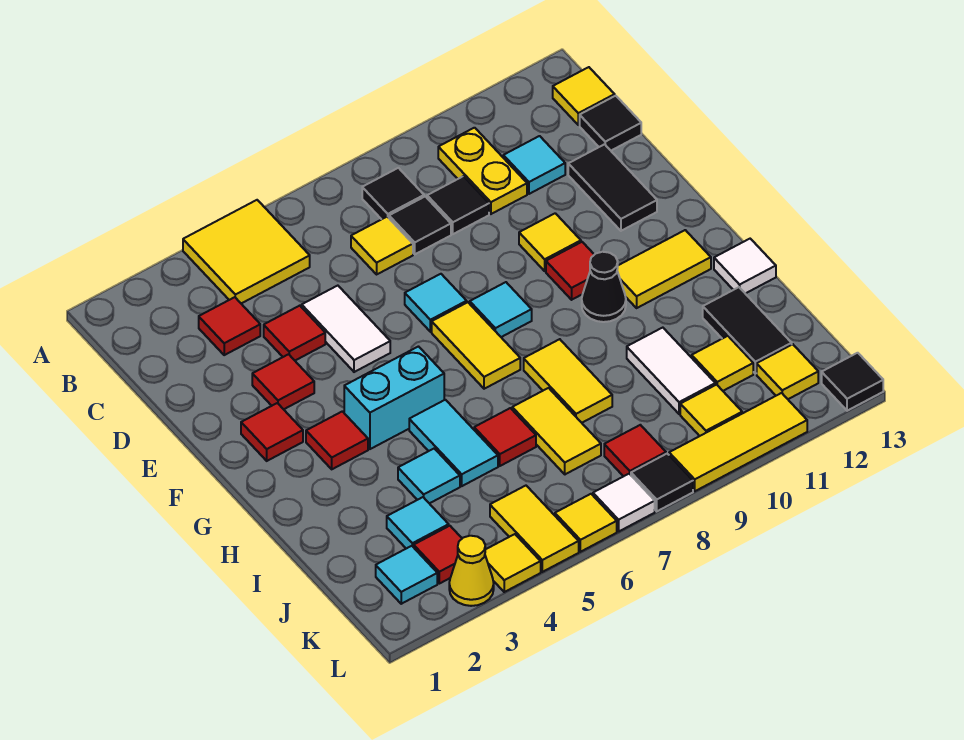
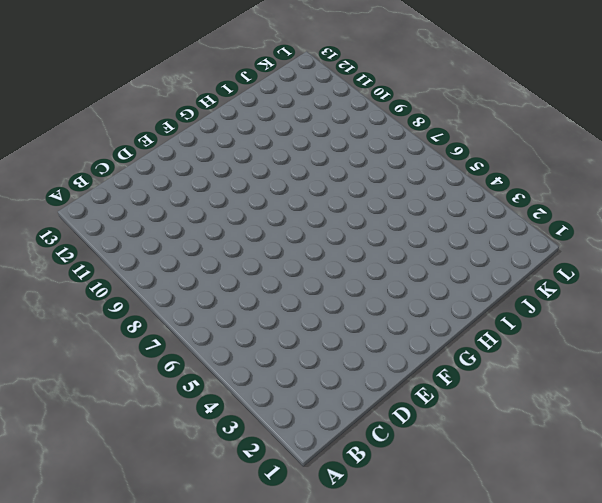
none -> yellow 2x2 tile [183,200,310,303]
none -> black 1x1 tile [362,168,424,219]
none -> yellow 1x2 plate [438,128,527,214]
none -> yellow 1x1 tile [553,67,615,125]

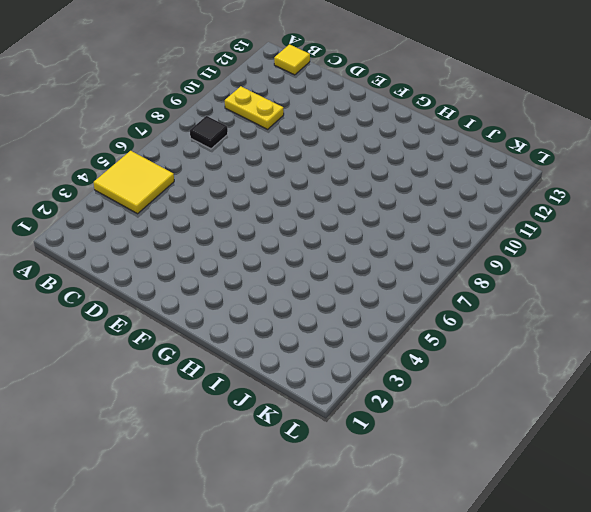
none -> red 1x1 tile [199,297,260,355]
none -> yellow 1x1 tile [351,217,413,274]
none -> black 1x1 tile [389,196,451,254]
none -> black 1x1 tile [427,176,489,234]

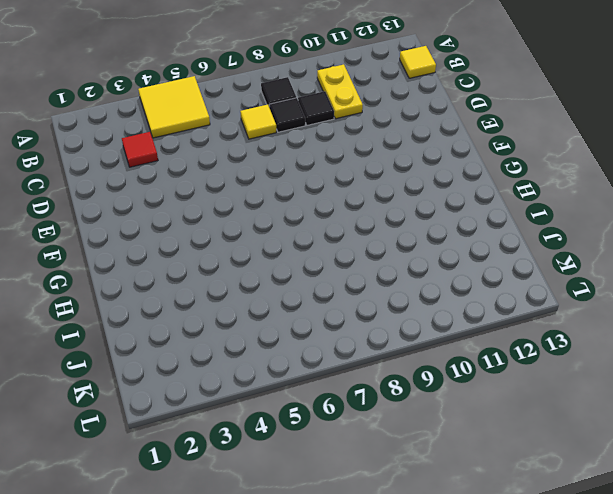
none -> cyan 1x1 tile [503,136,565,194]
none -> black 1x1 tile [580,96,641,151]
none -> red 1x1 tile [264,306,325,360]
none -> white 1x2 tile [302,286,390,372]

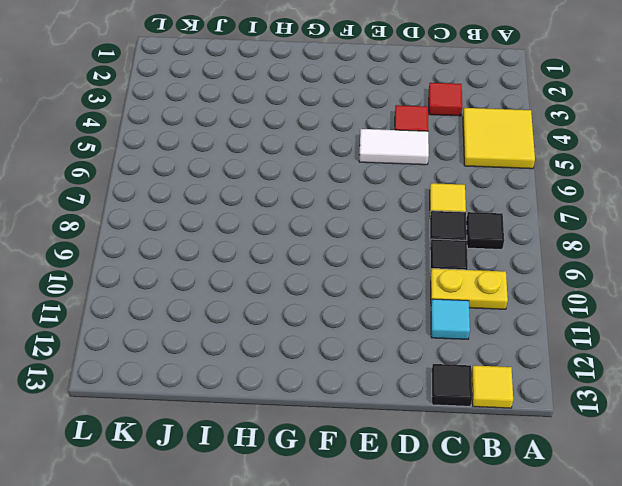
none -> black 1x2 tile [568,144,657,231]
none -> red 1x1 tile [252,354,314,409]
none -> cyan 1x1 tile [405,274,467,332]
none -> yellow 1x1 tile [519,213,581,271]

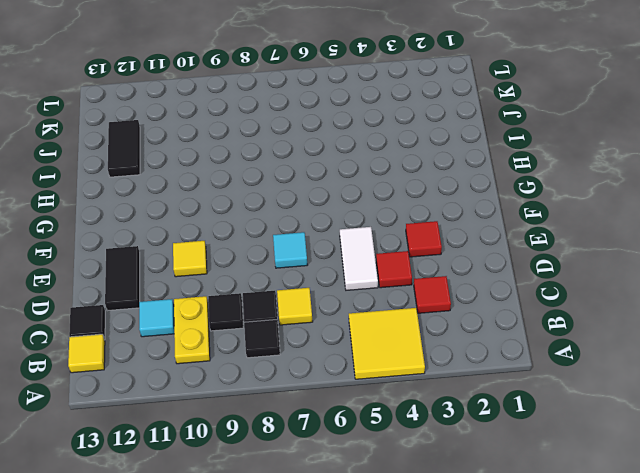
none -> red 1x1 tile [241,403,303,461]
none -> yellow 1x2 tile [432,302,520,389]
none -> cyan 1x1 tile [470,282,532,337]
none -> red 1x1 tile [546,242,594,300]

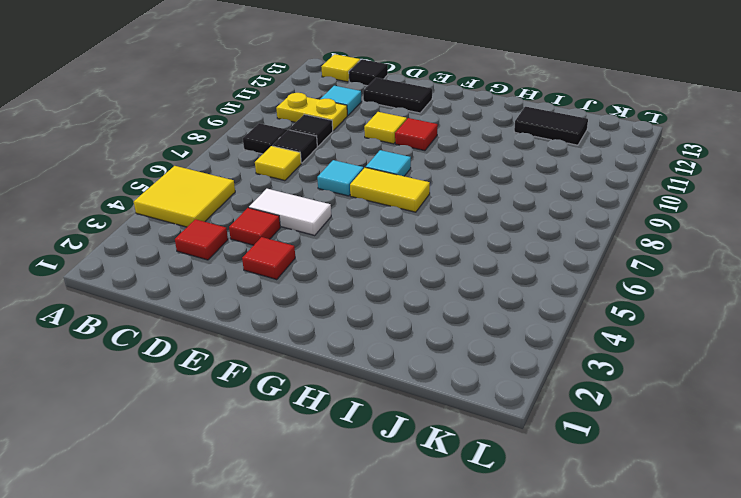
none -> red 1x1 tile [241,403,303,461]
none -> red 1x1 tile [306,411,368,469]
none -> cyan 1x2 brick [344,347,444,449]
none -> black 1x1 cone [582,252,626,322]

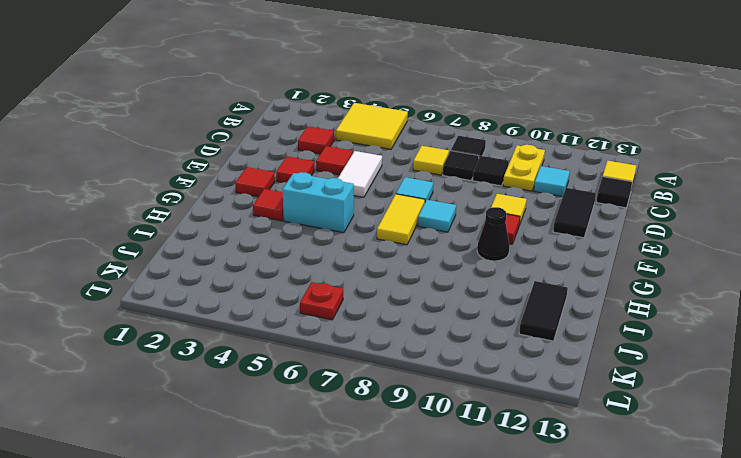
red 1x1 plate [300,282,343,320] -> none
none -> yellow 1x2 tile [617,230,711,308]
none -> cyan 1x2 tile [409,400,498,486]
none -> yellow 1x2 tile [524,339,612,423]
none -> white 1x1 tile [714,239,776,294]

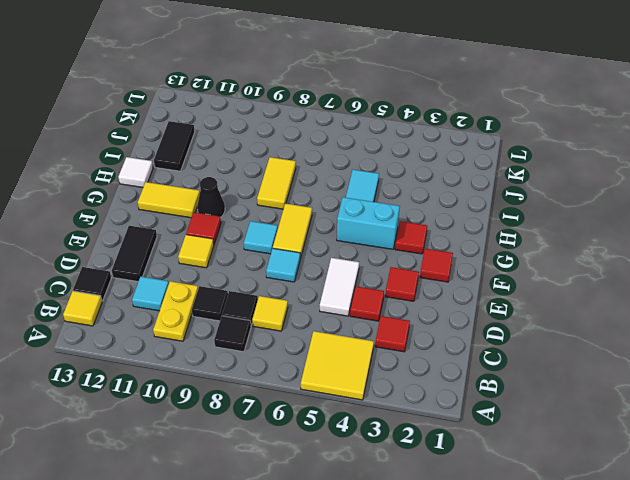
none -> cyan 1x1 tile [398,449,460,503]
none -> red 1x1 tile [474,408,536,466]
none -> yellow 1x2 tile [512,388,601,474]
none -> white 1x2 tile [627,328,715,414]

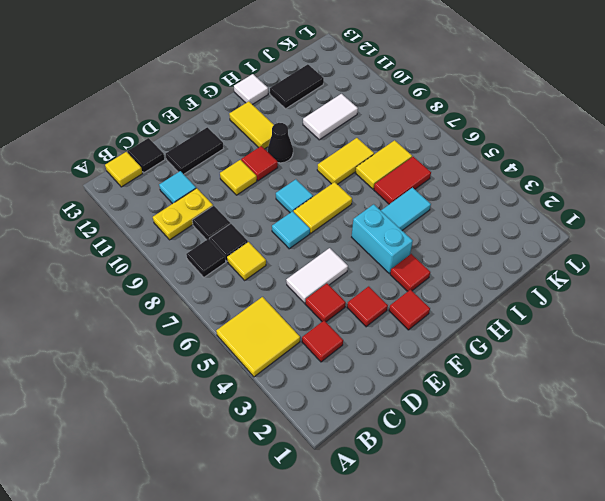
red 1x2 tile [374,157,431,204] -> red 1x1 tile [474,408,536,466]
none -> cyan 1x1 tile [398,449,460,503]
none -> cyan 1x1 tile [387,497,449,549]
none -> yellow 1x1 tile [692,336,753,391]
none -> cyan 1x1 tile [376,546,437,604]

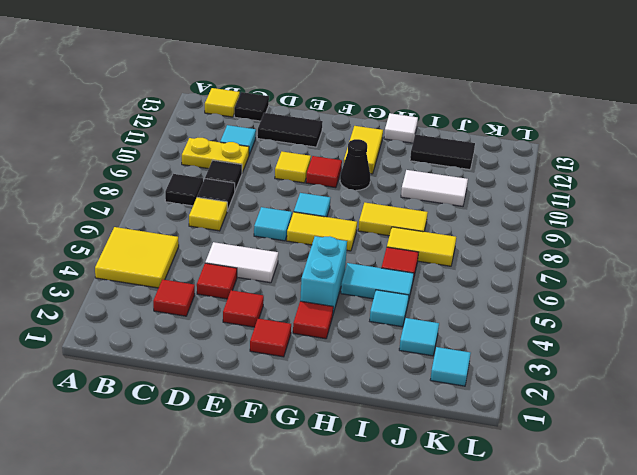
none -> yellow 1x1 tile [692,336,753,391]
none -> red 1x1 tile [414,526,462,584]
none -> yellow 1x2 tile [490,486,579,572]
none -> red 1x1 tile [604,425,666,476]

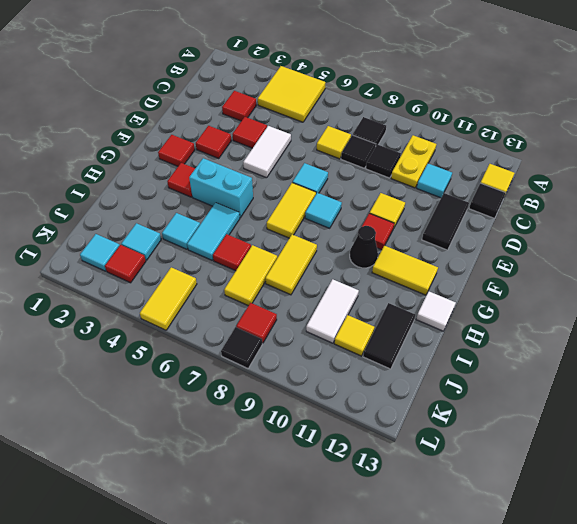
none -> yellow 1x1 tile [680,385,742,436]
none -> yellow 1x1 tile [757,344,818,399]
none -> yellow 1x1 cone [449,536,494,606]
none -> yellow 1x1 tile [485,534,541,592]

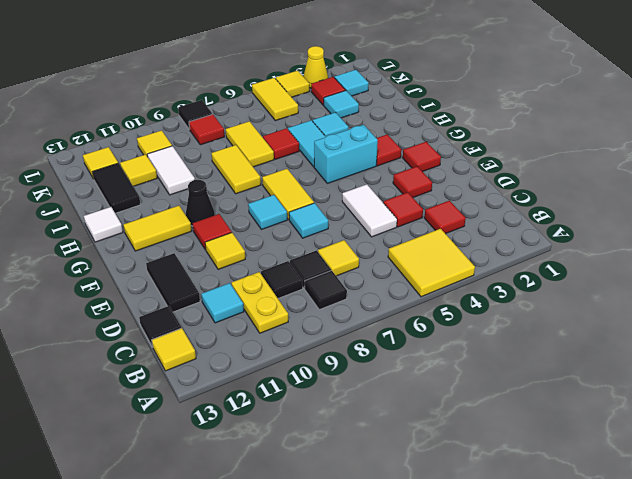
none -> yellow 1x1 tile [555,494,617,552]
none -> white 1x1 tile [593,474,655,531]
none -> yellow 1x3 tile [669,393,807,491]
none -> black 1x1 tile [822,353,883,411]

